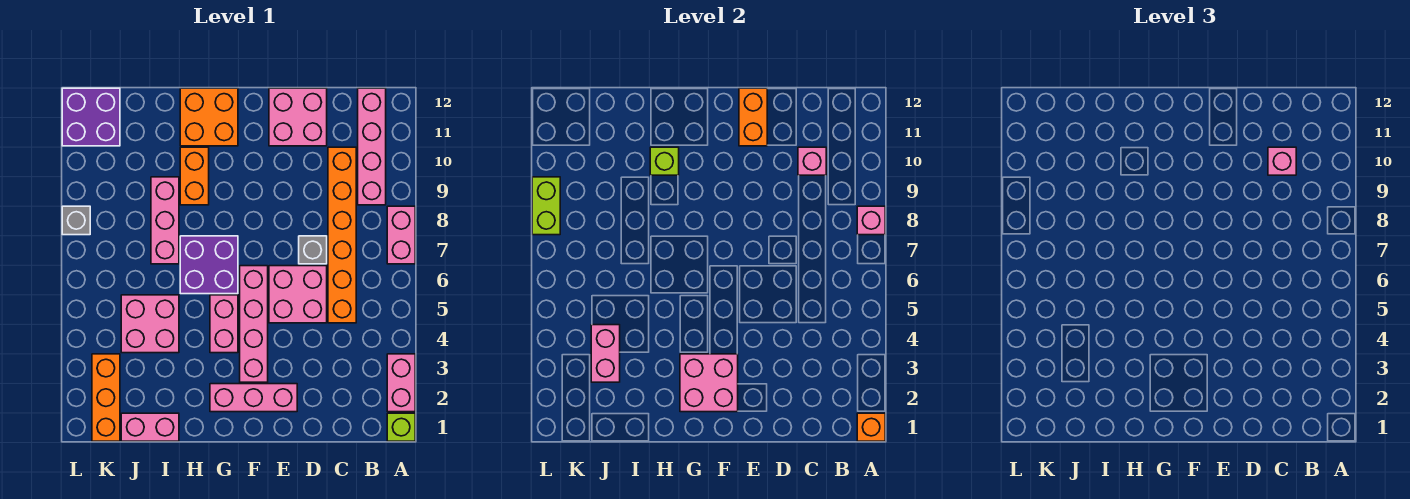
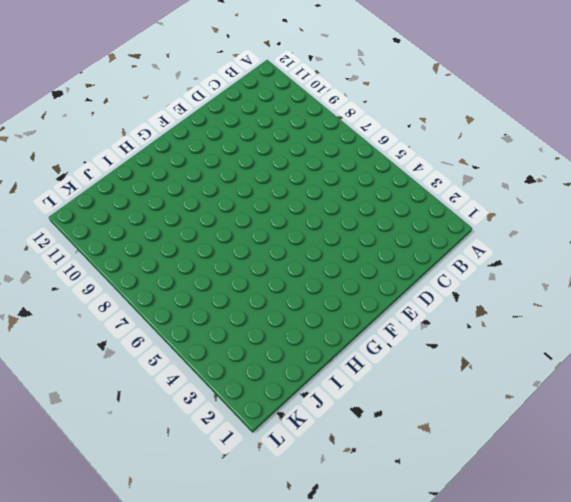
none -> lime 1x1 brick [387,413,415,441]
none -> pink 1x2 brick [387,354,415,412]
none -> pink 1x2 brick [387,206,415,264]

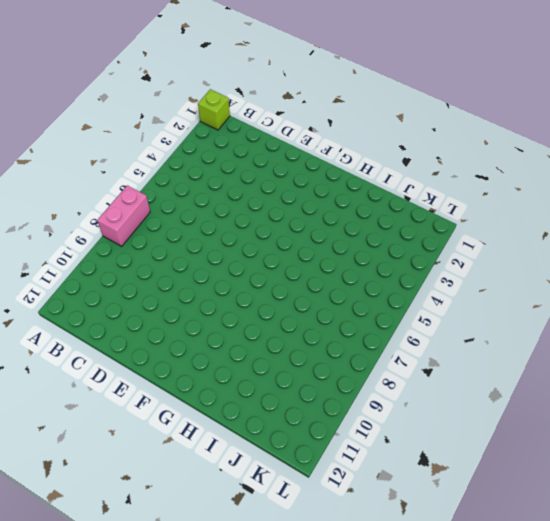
none -> pink 1x2 brick [387,354,415,412]
none -> pink 1x4 brick [358,88,386,205]
none -> orange 1x6 brick [328,147,356,323]

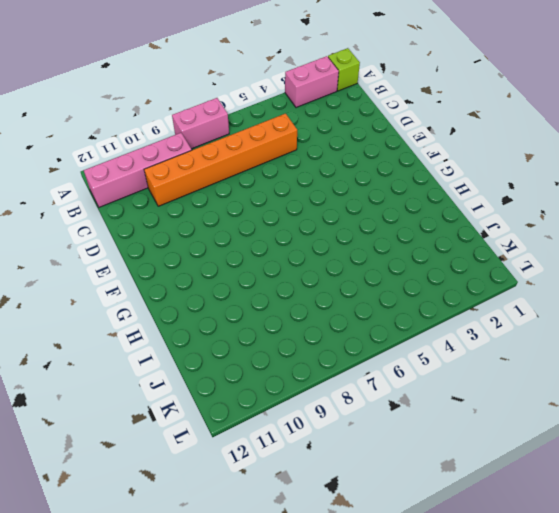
none -> pink 2x2 brick [269,266,327,323]
none -> grey 1x1 brick [299,236,327,264]
none -> pink 2x2 brick [269,88,327,146]

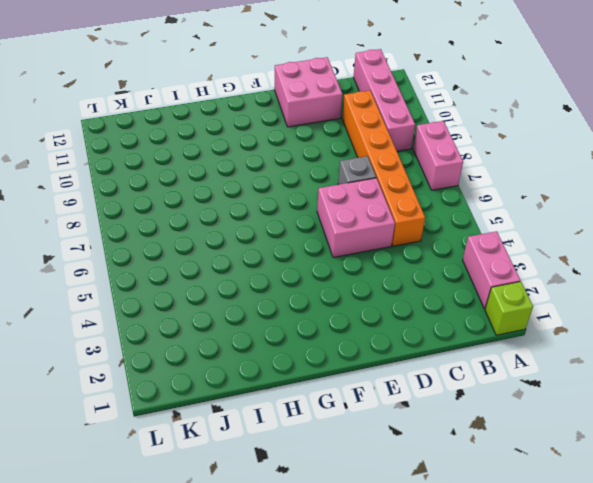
none -> pink 1x3 brick [210,384,297,412]
none -> pink 1x4 brick [240,266,268,382]
none -> pink 1x2 brick [210,295,238,353]

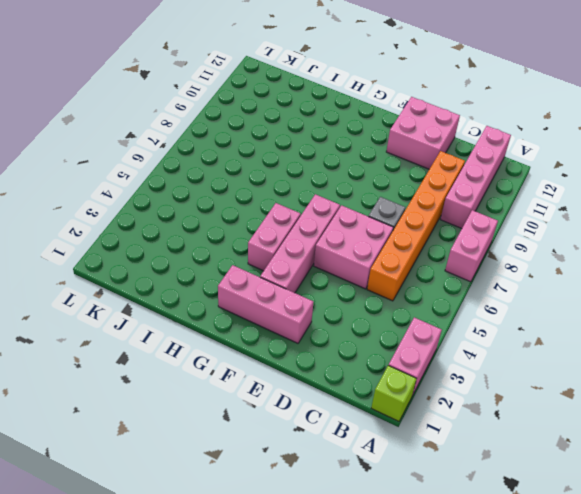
none -> purple 2x2 brick [180,236,238,294]
none -> orange 2x2 brick [180,88,238,146]
none -> orange 1x2 brick [180,147,209,205]

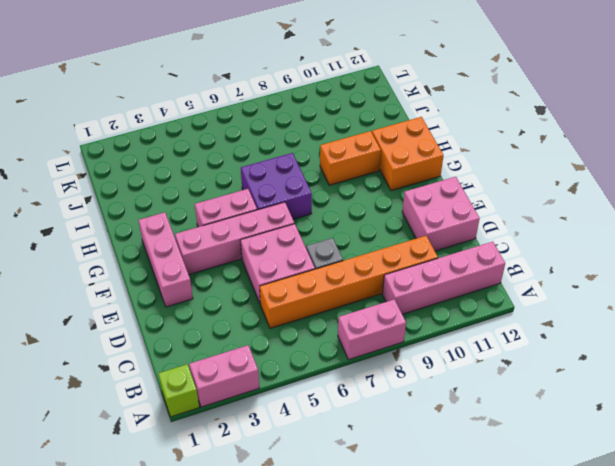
none -> pink 1x2 brick [121,413,179,441]
none -> pink 2x2 brick [121,295,179,353]
none -> pink 1x3 brick [151,177,179,264]

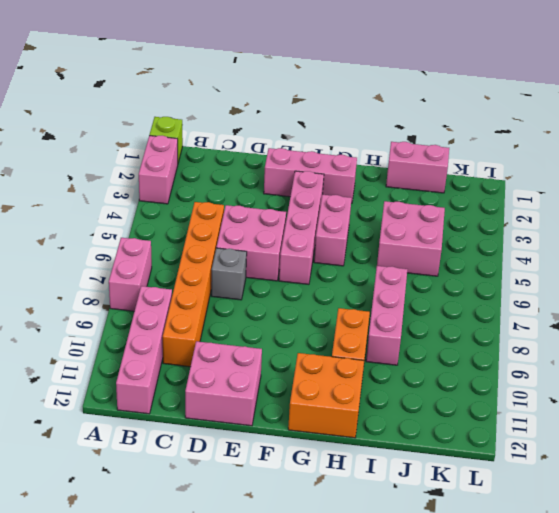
none -> purple 2x2 brick [180,236,238,294]
none -> orange 1x3 brick [92,354,120,441]
none -> purple 2x2 brick [62,88,120,146]

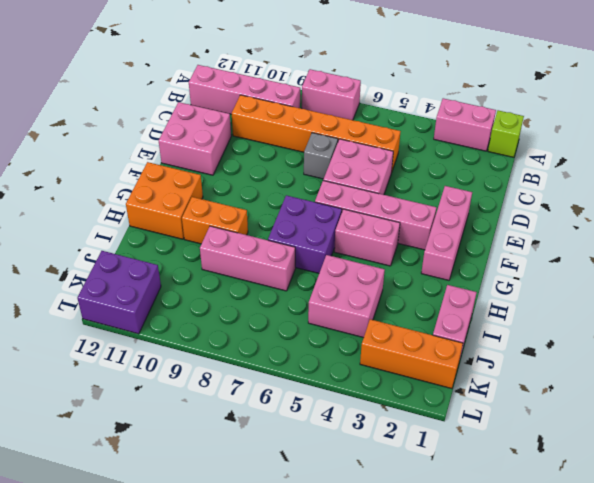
none -> grey 1x1 brick [62,206,90,235]
none -> orange 1x1 brick [857,413,885,441]
none -> pink 1x1 brick [857,206,885,235]

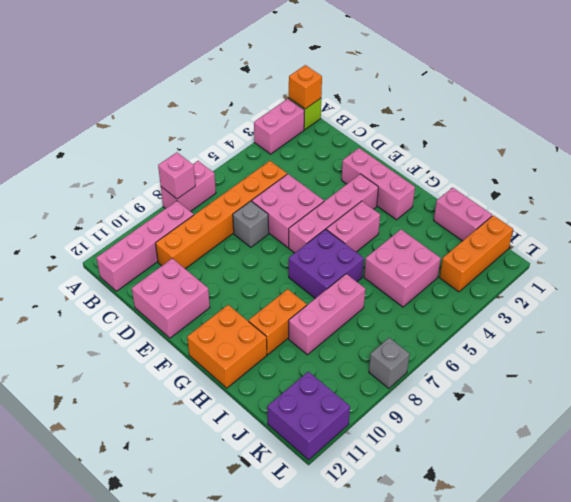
none -> pink 1x1 brick [798,147,826,175]
none -> orange 1x2 brick [739,88,767,146]
none -> pink 2x2 brick [680,354,738,412]

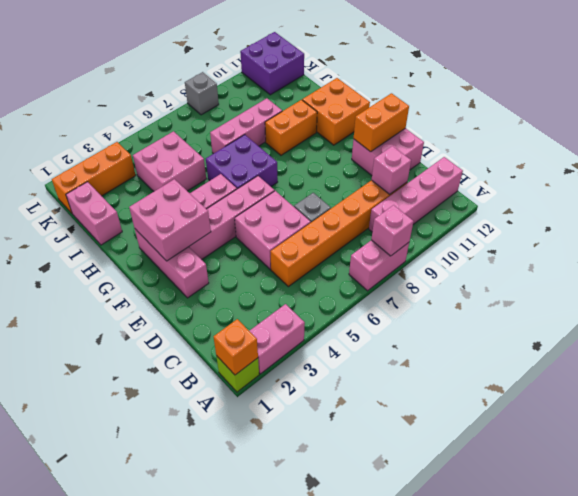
none -> lime 1x1 brick [650,147,679,175]
none -> pink 1x2 brick [591,325,620,382]
none -> lime 1x2 brick [532,177,560,235]

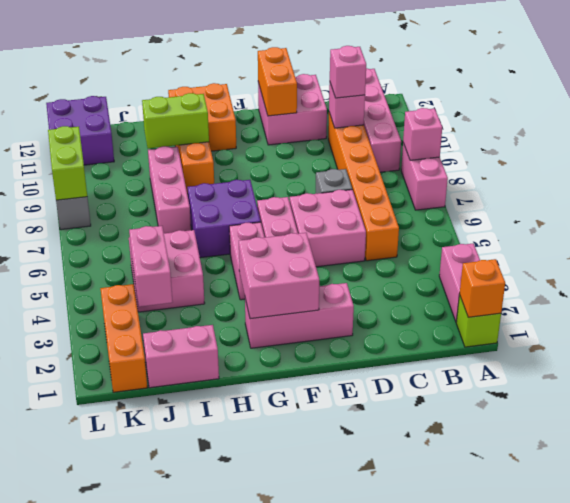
lime 1x2 brick [142,93,209,148] -> lime 1x1 brick [650,147,679,175]

